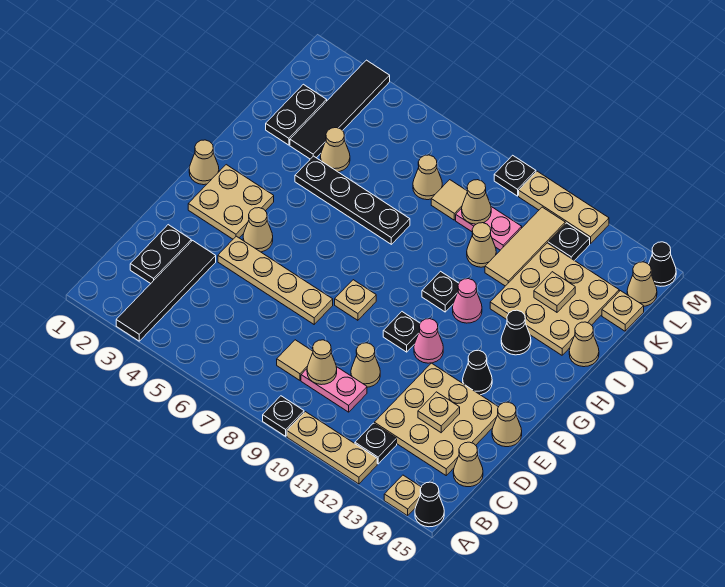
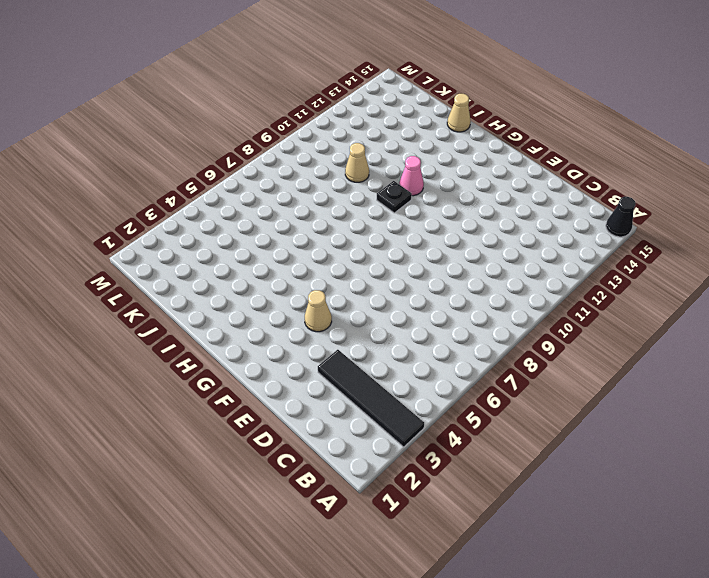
none -> black 1x1 plate [263,396,304,436]
none -> tan 1x3 plate [287,412,377,484]
none -> tan 1x1 plate [384,475,421,516]
none -> black 1x1 plate [355,423,397,464]

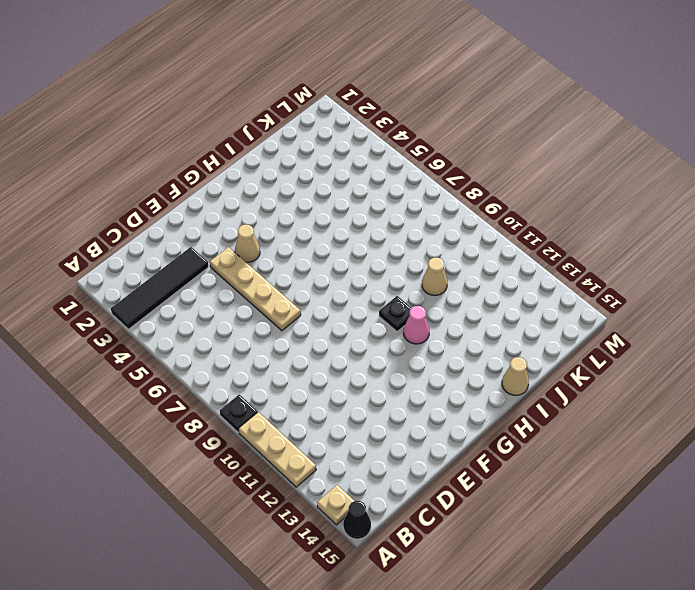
none -> black 1x1 plate [355,423,397,464]
none -> black 1x2 plate [130,225,191,283]
none -> tan 1x1 tile [277,340,313,380]
none -> pink 1x2 plate [301,367,367,412]

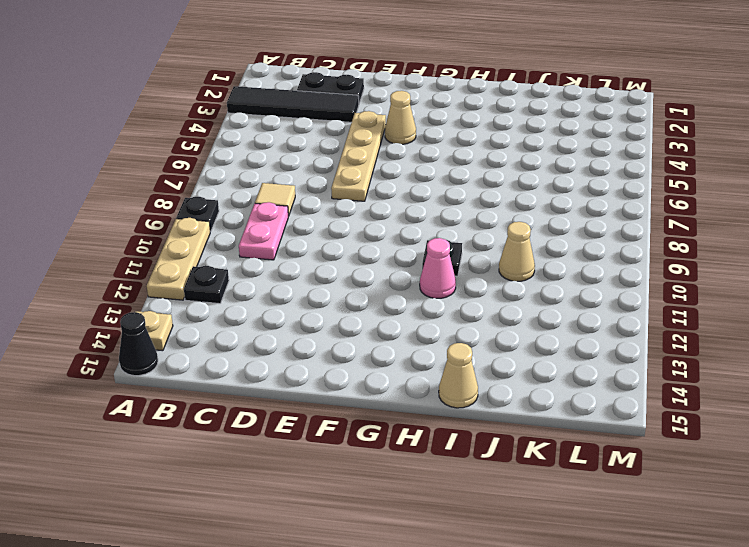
none -> tan 3x3 plate [374,363,498,475]
none -> tan 1x1 cone [453,442,483,487]
none -> tan 1x1 cone [351,343,380,387]
none -> tan 1x1 cone [492,402,522,447]

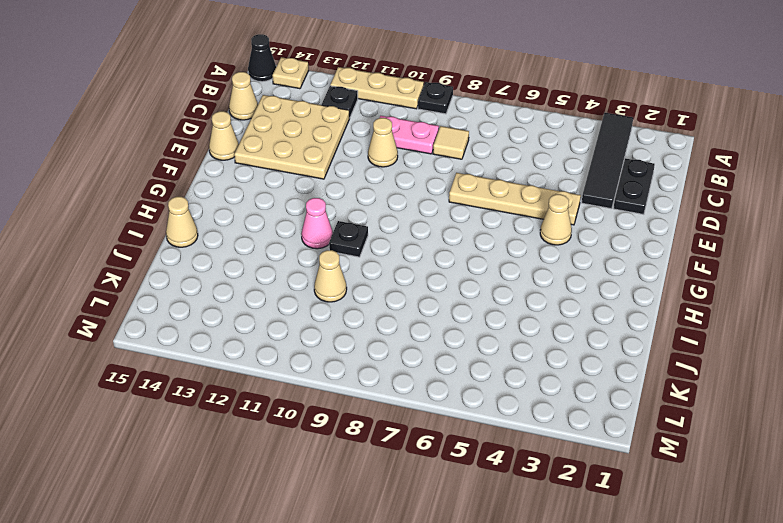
none -> tan 2x2 plate [188,165,274,239]
none -> tan 1x1 plate [335,280,376,320]
none -> black 1x1 plate [383,312,420,352]
none -> pink 1x1 cone [414,319,443,363]

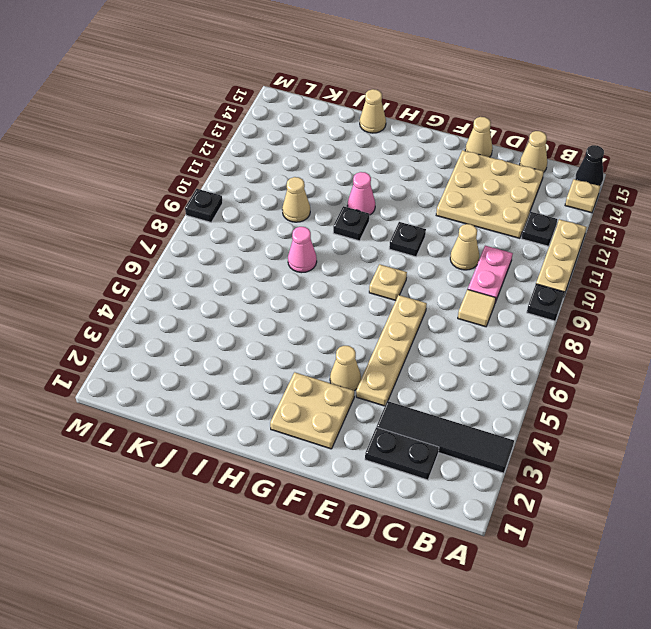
pink 1x1 cone [288,227,317,273] -> pink 1x1 cone moved to [414,319,443,363]
none -> black 1x1 cone [463,350,492,395]
none -> tan 1x1 cone [189,140,219,185]
none -> black 1x1 cone [501,310,531,355]
none -> black 1x4 plate [295,156,410,244]

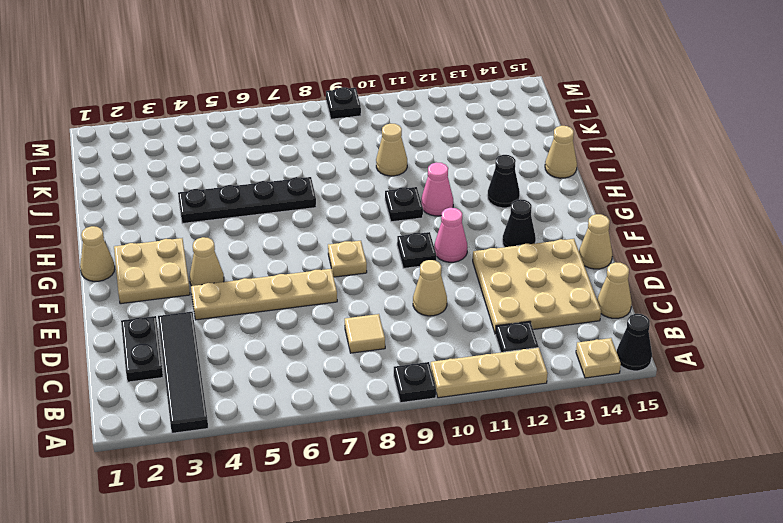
none -> pink 1x2 plate [301,367,367,412]
none -> tan 3x3 plate [490,243,619,355]
none -> black 1x2 plate [266,84,327,145]
none -> black 1x4 tile [290,60,390,159]

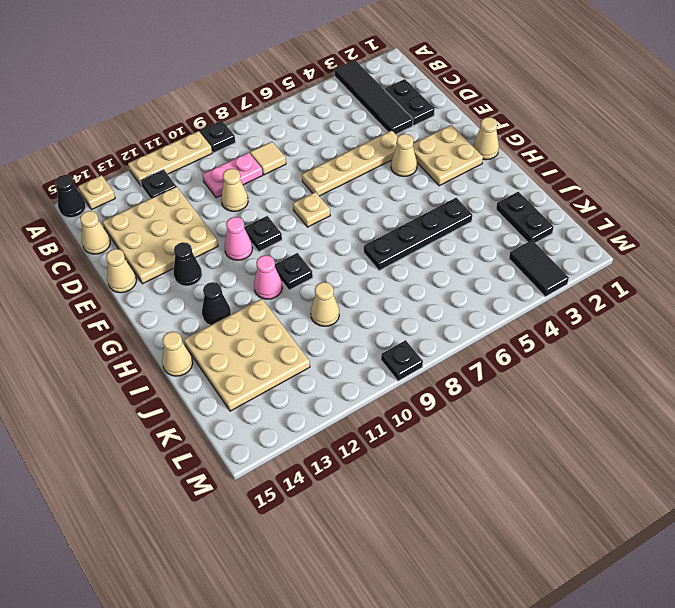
black 1x2 tile [509,240,569,297] -> black 1x4 tile [290,60,390,159]
none -> tan 1x1 cone [320,128,350,172]
none -> tan 1x3 tile [485,207,565,286]
none -> tan 1x1 cone [413,155,442,200]
none -> tan 1x1 tile [431,180,467,220]

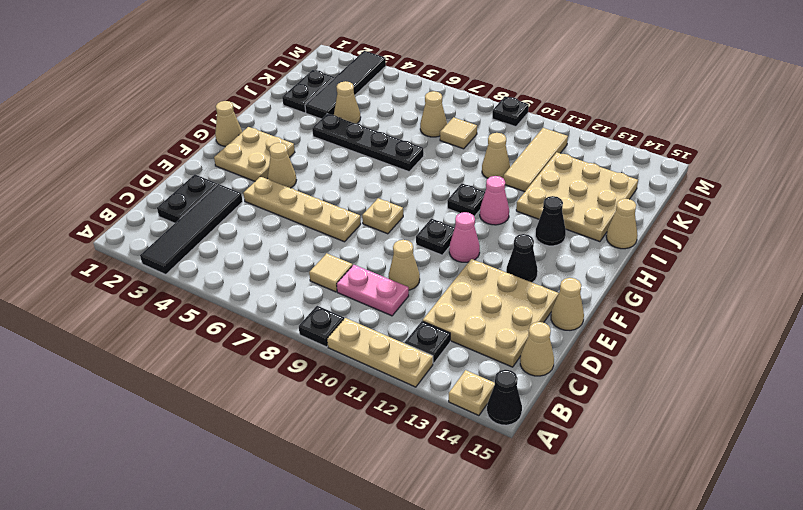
none -> pink 1x2 plate [456,207,522,250]
none -> tan 1x1 plate [602,291,644,331]
none -> black 1x1 plate [548,223,590,261]
none -> tan 1x1 cone [627,262,657,306]

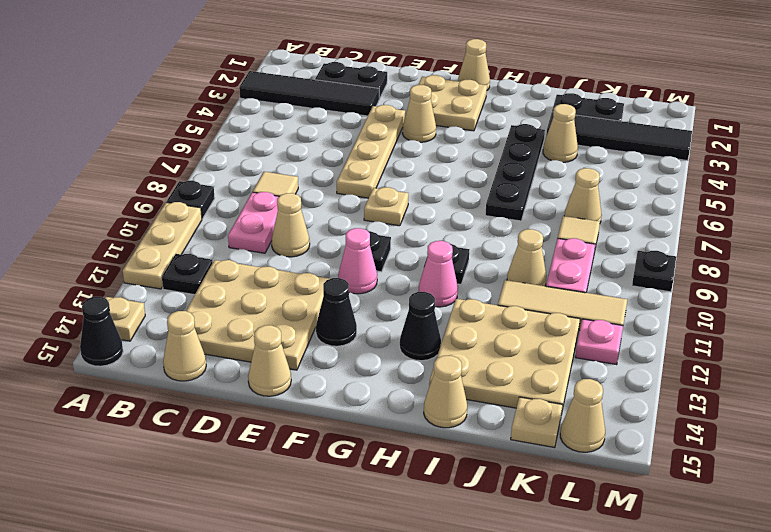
pink 1x1 plate [575,319,623,365] -> black 1x1 plate [548,223,590,261]
none -> tan 1x3 plate [519,171,609,244]
none -> black 1x1 cone [649,242,676,286]
none -> tan 1x1 cone [307,340,337,385]
none -> tan 1x1 plate [418,392,460,433]

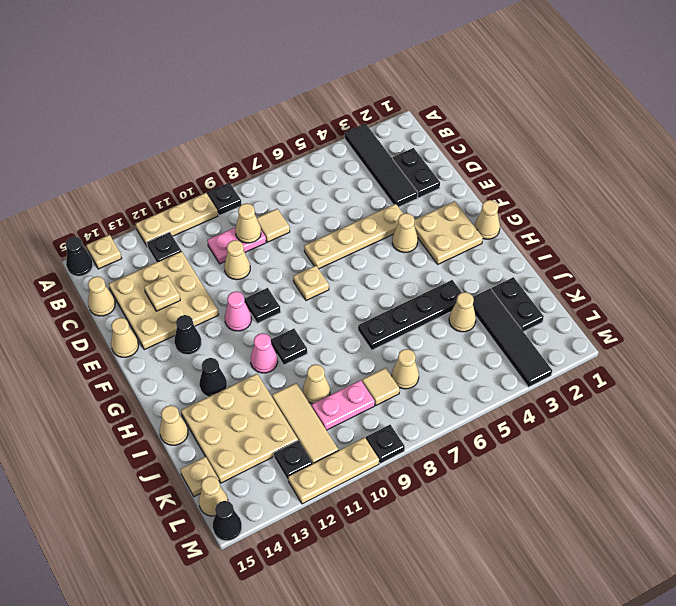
none -> tan 1x1 plate [534,272,575,312]
none -> tan 1x1 cone [462,180,491,224]

